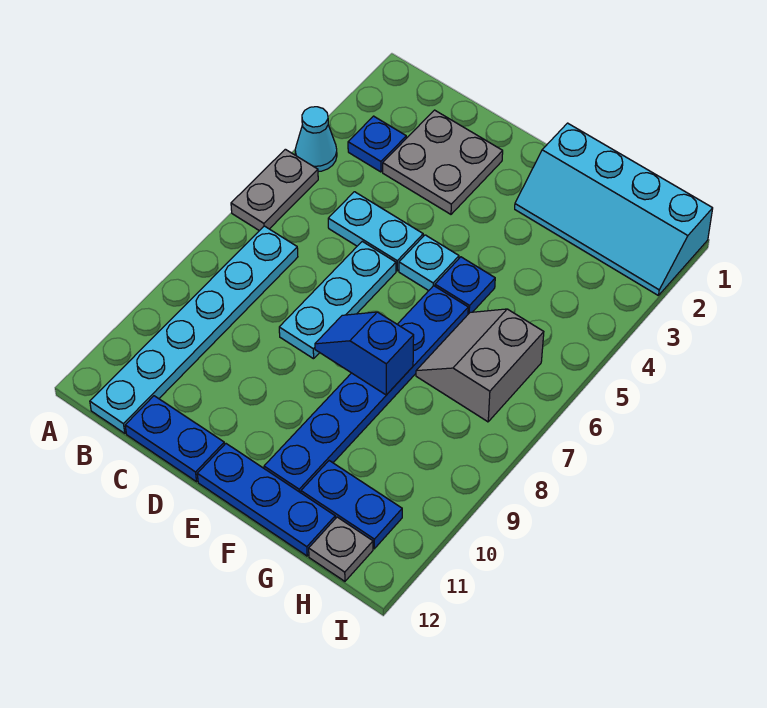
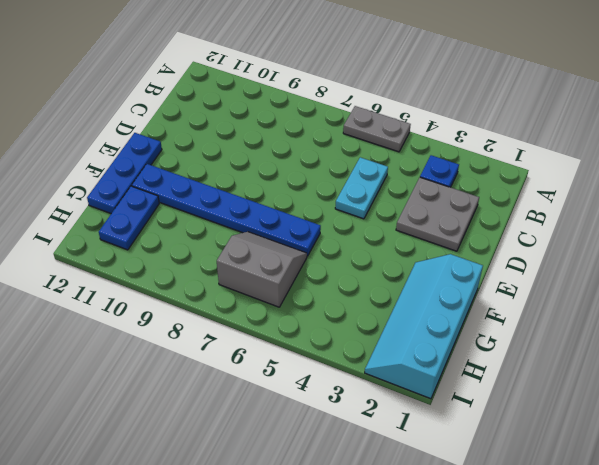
none -> cyan 1x1 cone [295,107,337,172]
none -> cyan 1x6 plate [90,226,298,433]
none -> blue 1x2 plate [125,396,224,482]

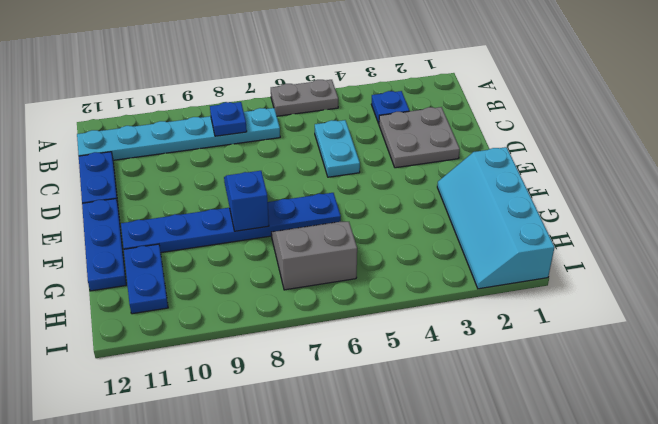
blue 1x1 plate [210,102,247,136] -> blue 1x1 plate moved to [435,257,495,314]
none -> cyan 1x1 cone [295,107,337,172]
none -> cyan 1x3 plate [279,241,396,359]
none -> cyan 1x1 plate [399,235,459,291]

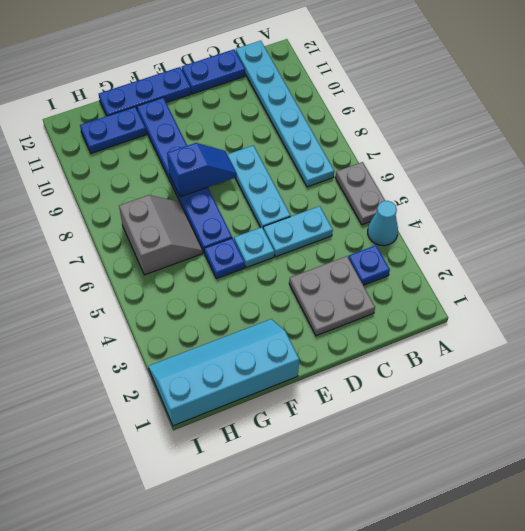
none -> grey 1x1 plate [309,517,373,581]

